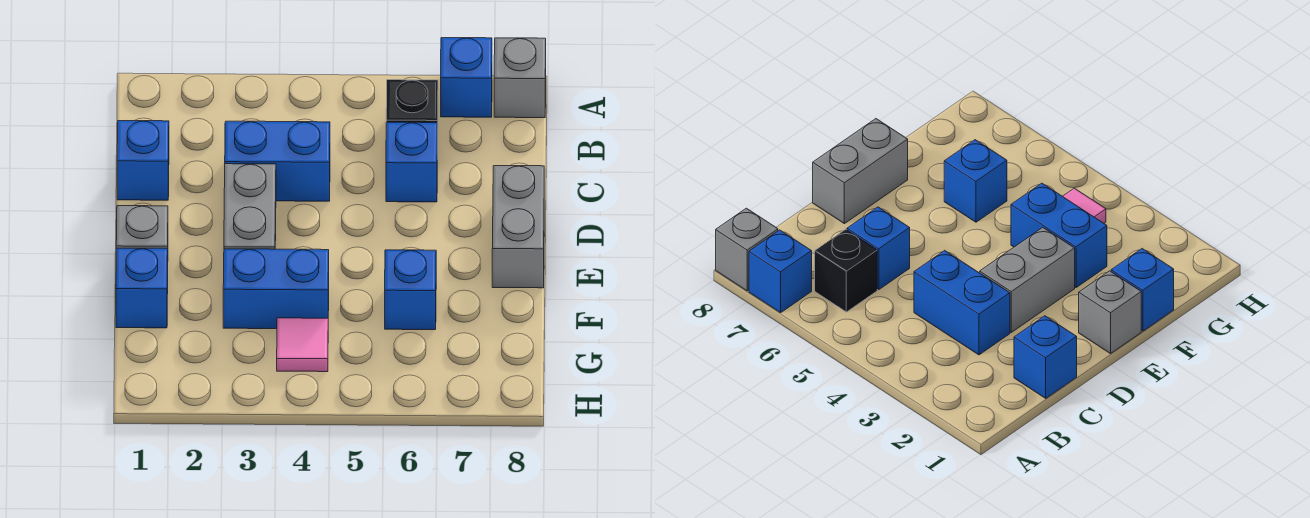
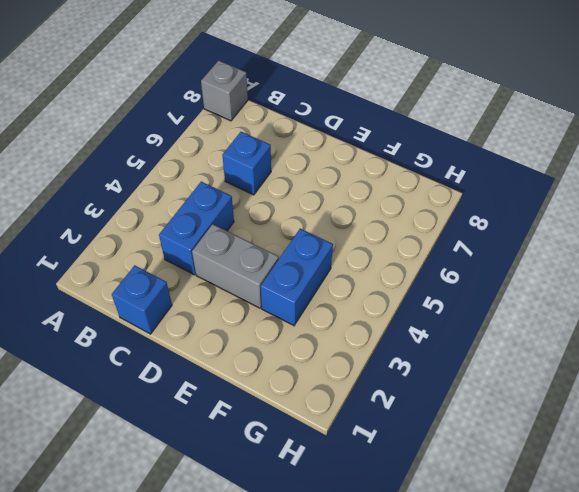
none -> blue 1x1 brick [441,38,492,117]
none -> black 1x1 brick [386,80,438,159]
none -> grey 1x2 brick [492,166,544,288]

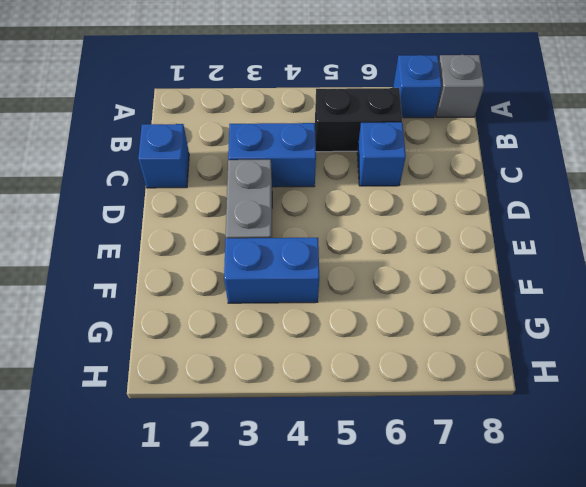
black 1x2 brick [315,88,402,152] -> black 1x1 brick [386,80,438,159]
none -> grey 1x2 brick [492,166,544,288]
none -> grey 1x1 brick [116,206,168,249]
none -> blue 1x1 brick [116,248,168,328]

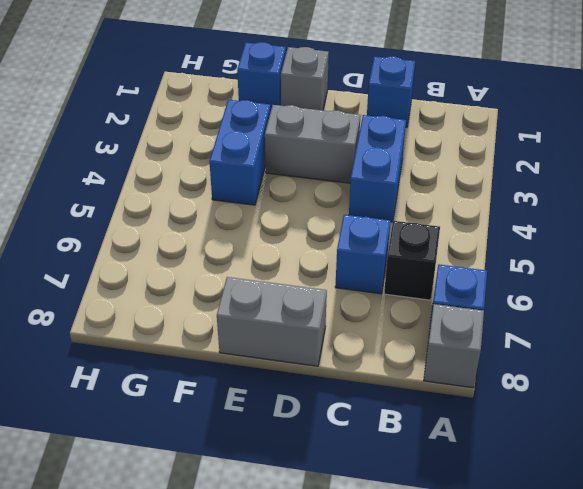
none -> blue 1x1 brick [385,250,436,330]
none -> pink 1x1 tile [277,318,328,372]

